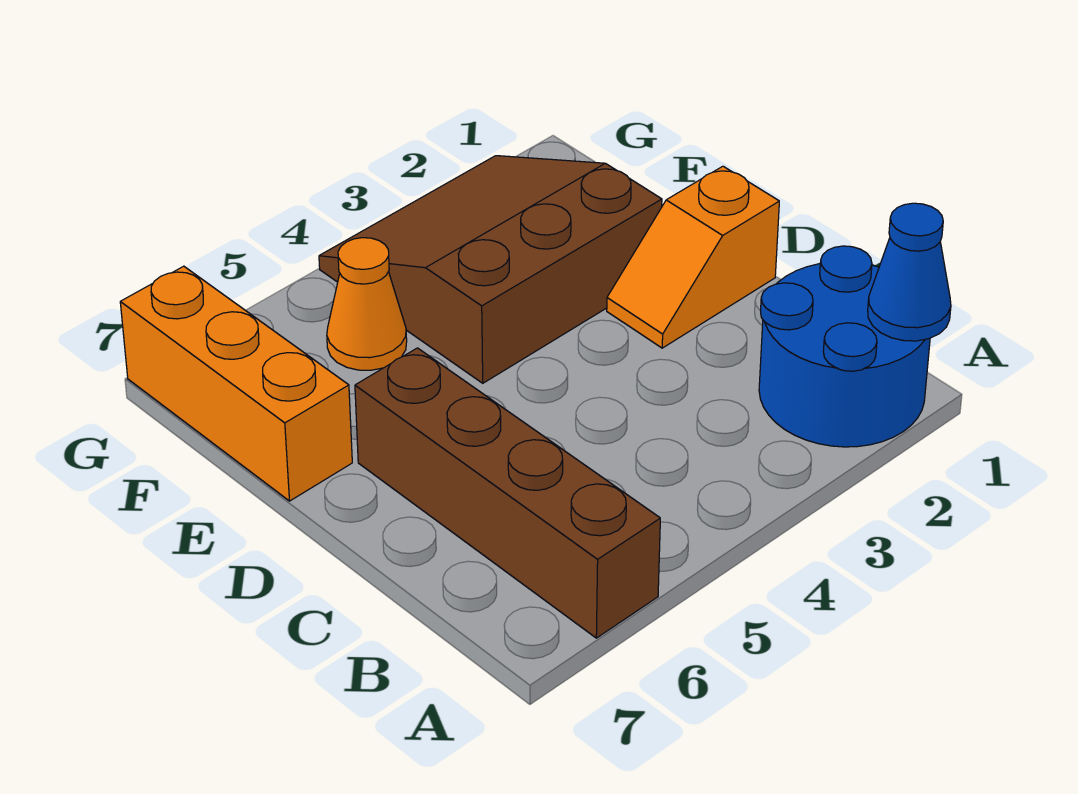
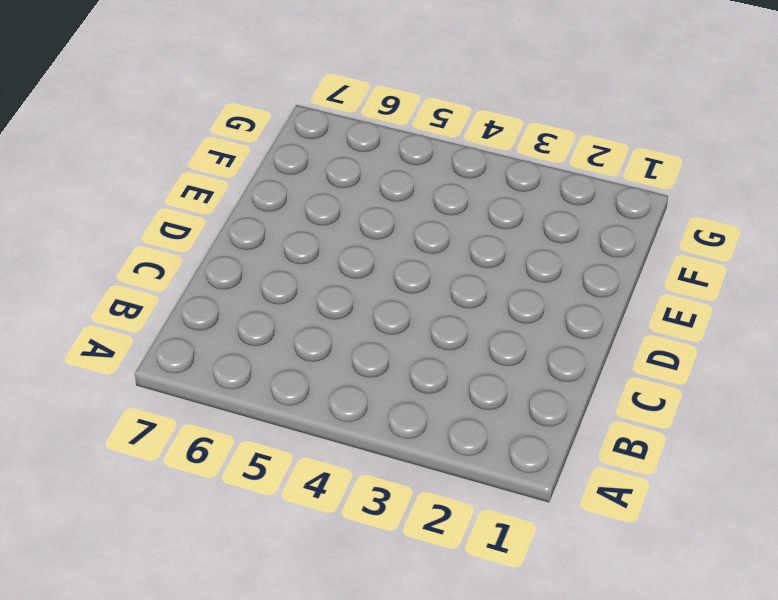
none -> blue 2x2 round brick [759,246,930,447]
none -> brown 1x4 brick [355,348,660,638]

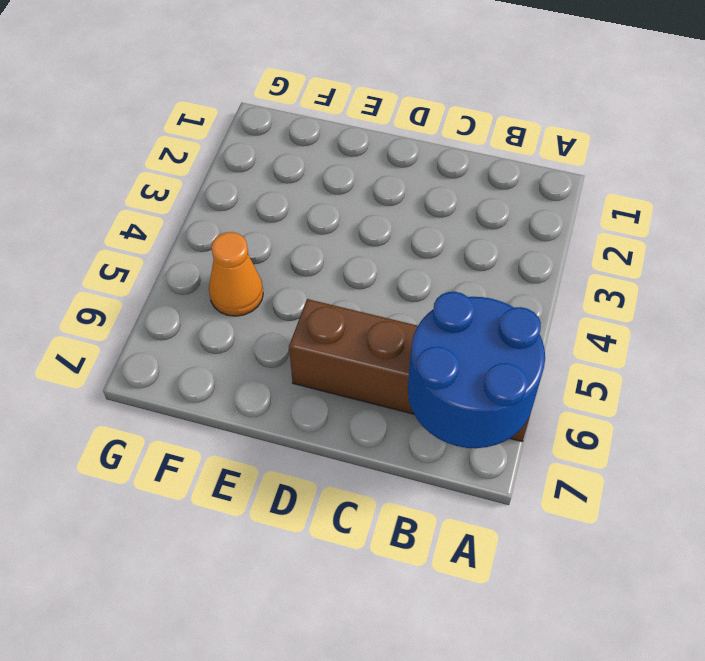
blue 2x2 round brick [408,292,545,448] -> blue 2x2 round brick moved to [759,246,930,447]
none -> orange 1x2 slope [607,166,779,348]
none -> brown 3x3 slope [319,156,662,383]

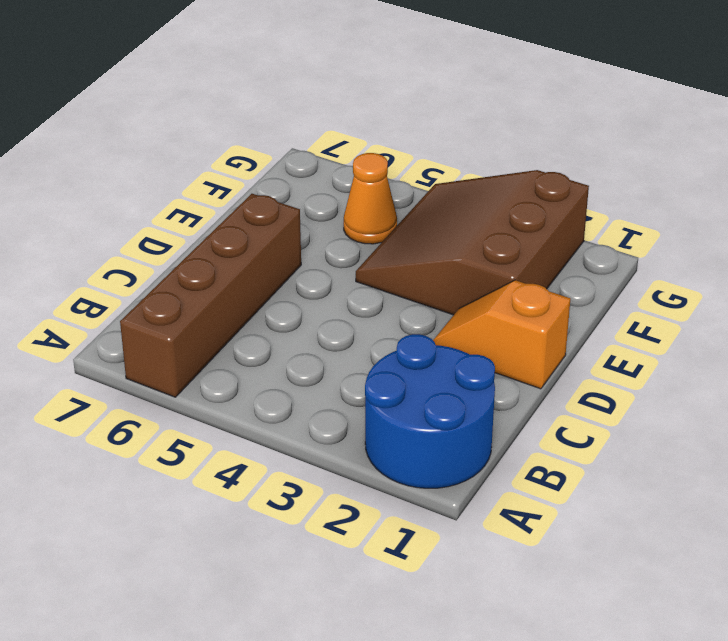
brown 3x3 slope [356,170,589,315] -> brown 3x3 slope turned to [319,156,662,383]
none -> orange 1x3 brick [120,266,352,501]
none -> blue 1x1 cone [868,203,951,341]

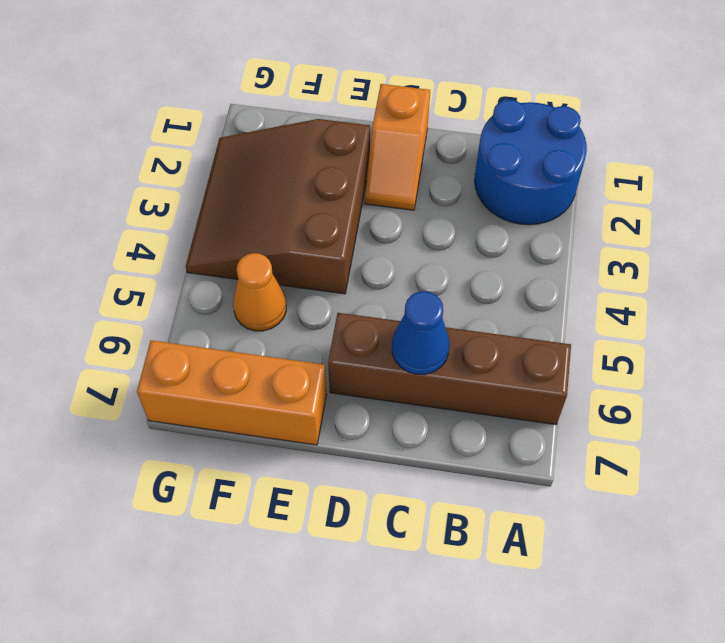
blue 1x1 cone [392,291,449,374] -> blue 1x1 cone moved to [868,203,951,341]

